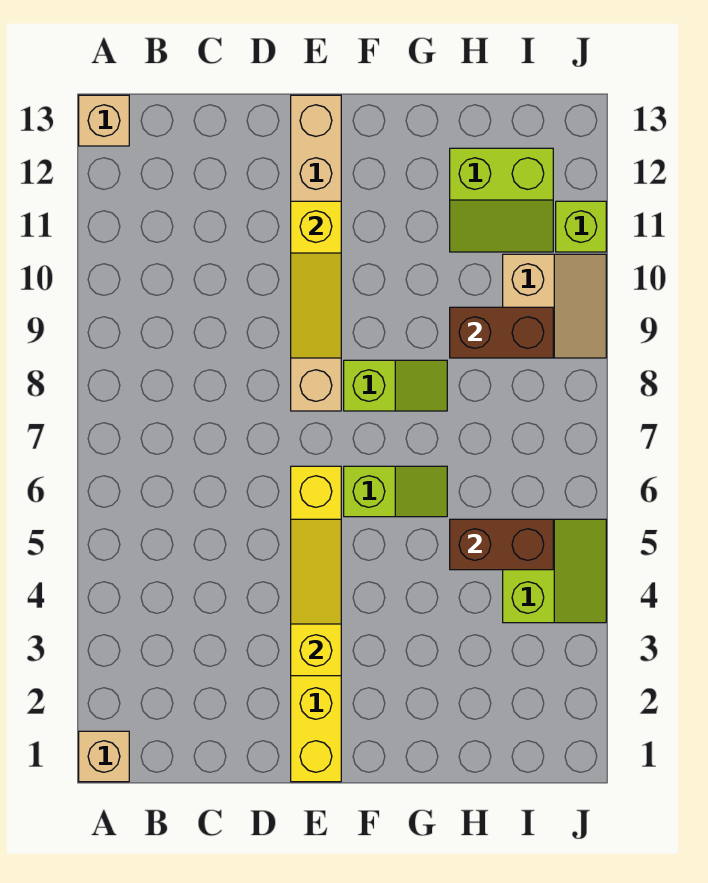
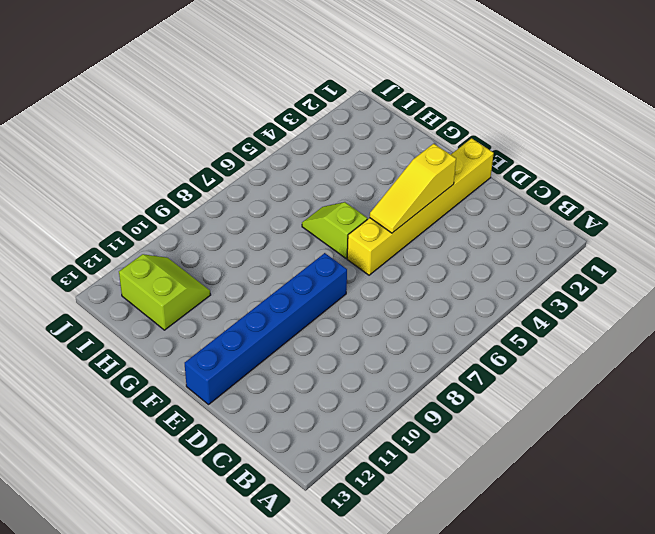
blue 1x6 brick [185,253,347,405] -> tan 1x6 brick [291,95,341,411]
none -> tan 1x1 brick [79,731,129,782]
none -> tan 1x1 brick [79,95,129,146]
none -> lime 1x2 slope [344,360,447,411]

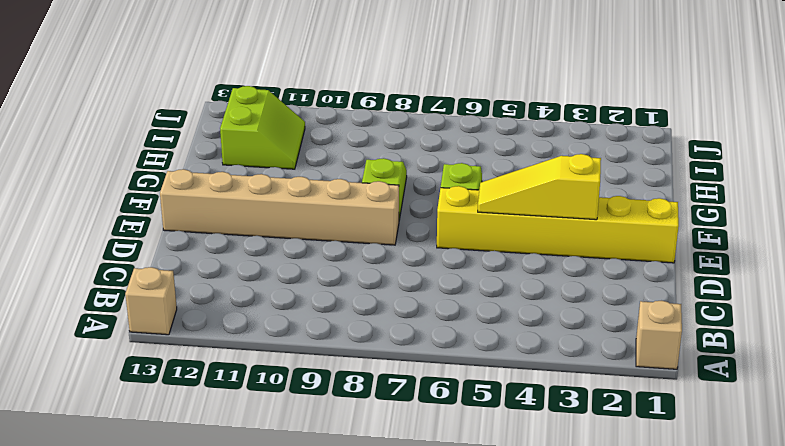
none -> lime 2x2 slope [503,519,606,623]
none -> tan 2x2 slope [503,254,606,358]
none -> lime 1x1 brick [556,201,606,252]

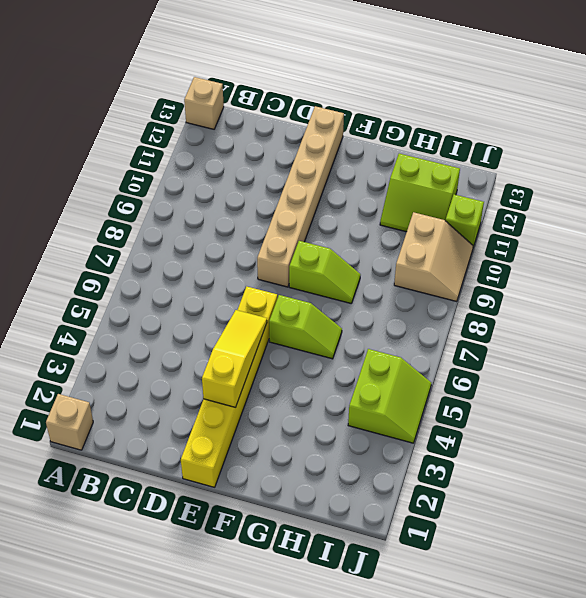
none -> yellow 1x3 slope [291,201,341,358]
none -> brown 1x2 brick [450,519,553,570]
none -> brown 1x2 brick [450,307,553,358]

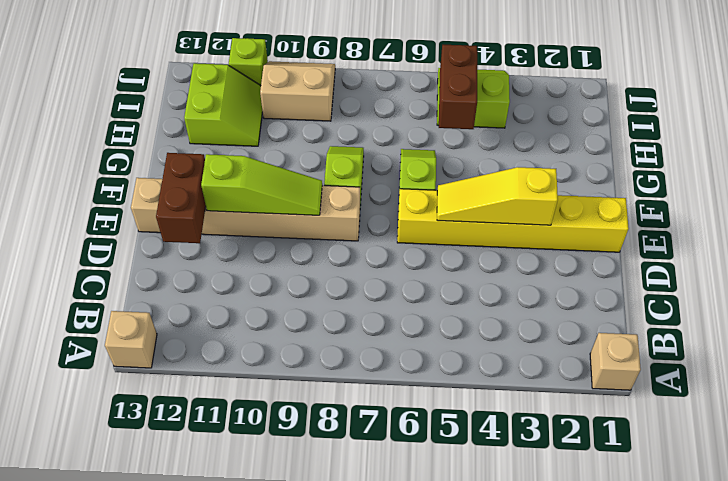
brown 1x2 brick [156,153,206,243] -> brown 1x2 brick moved to [450,307,553,358]
lime 1x3 slope [201,154,322,215] -> yellow 1x3 slope [291,201,341,358]

